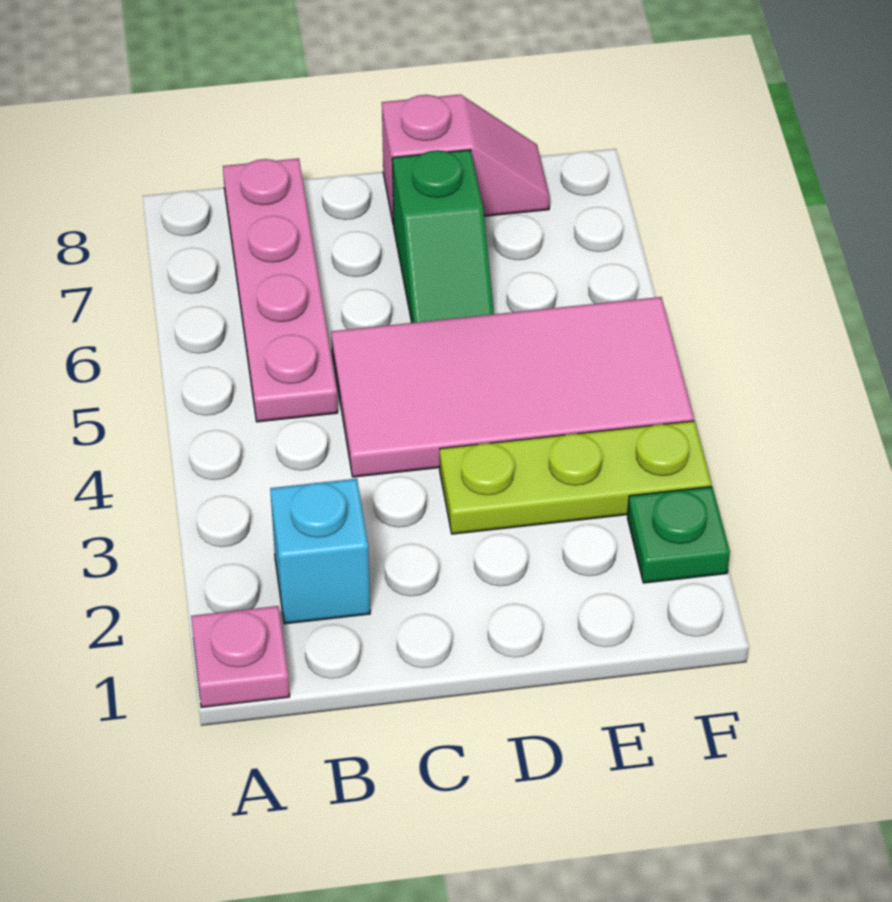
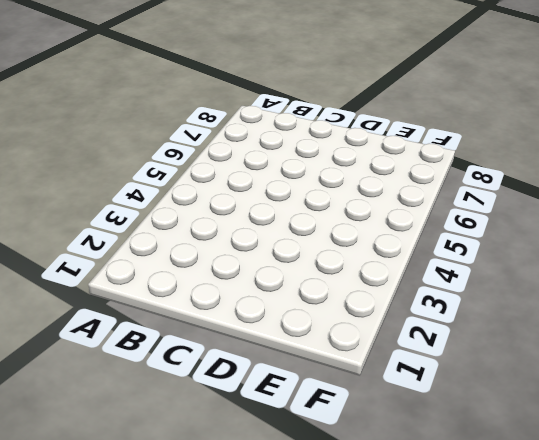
none -> pink 1x1 plate [191,606,290,707]
none -> cyan 1x1 brick [270,479,370,624]

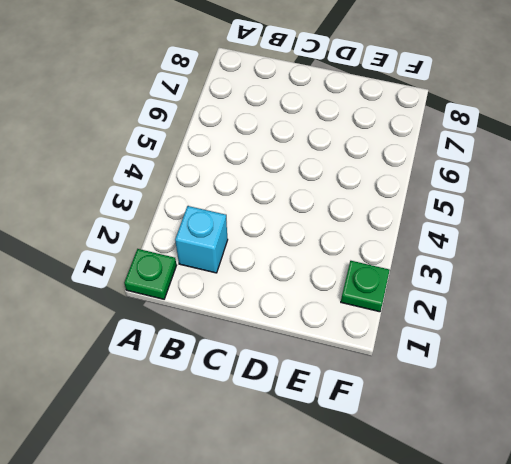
green 1x1 plate [124,249,177,299] -> pink 1x1 plate [191,606,290,707]
none -> pink 1x4 plate [223,158,338,422]
none -> pink 2x4 tile [331,297,694,477]

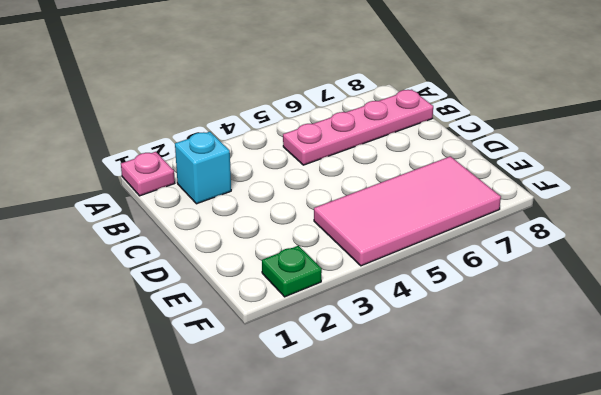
pink 2x4 tile [314,156,501,266] -> pink 2x4 tile turned to [331,297,694,477]
none -> lime 1x3 plate [440,421,712,534]
none -> green 1x2 slope [392,150,494,323]

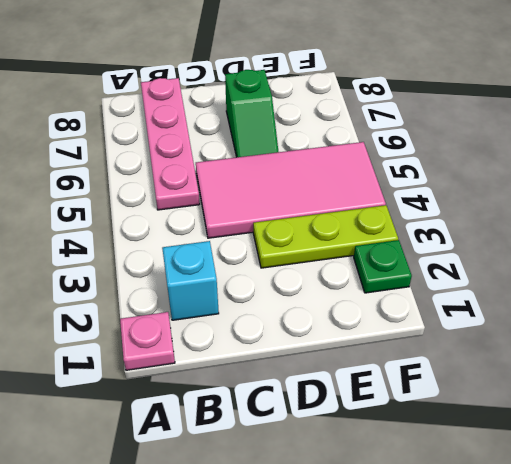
none -> pink 1x2 slope [382,94,550,225]

